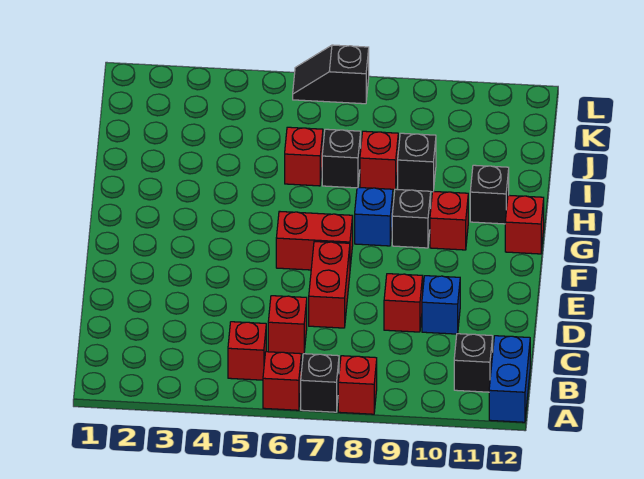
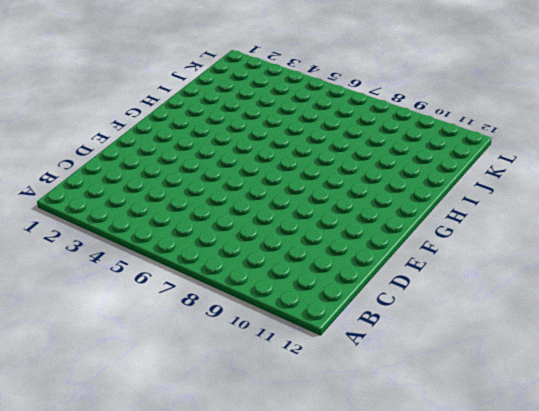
none -> red 1x1 brick [263,352,301,410]
none -> black 1x1 brick [301,354,339,412]
none -> red 1x1 brick [338,356,377,414]

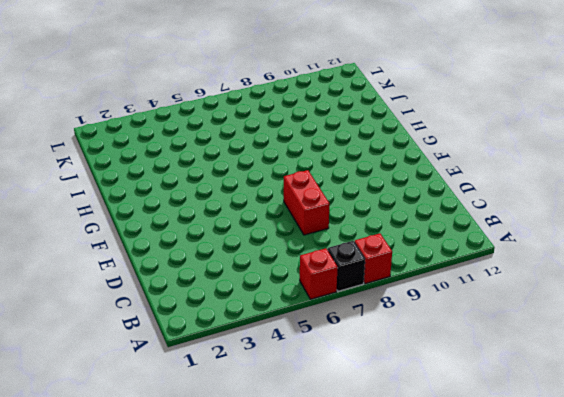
none -> blue 1x2 brick [489,336,530,422]
none -> red 1x1 brick [228,322,266,380]
none -> black 1x1 brick [454,334,493,392]

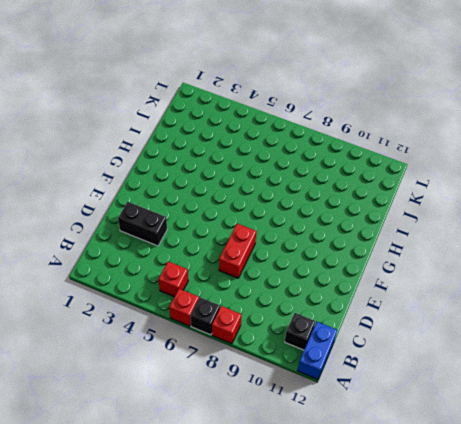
black 1x2 brick [118,202,167,246] -> none
none -> red 1x1 brick [268,296,307,354]
none -> red 1x1 brick [384,274,423,332]
none -> blue 1x1 brick [422,276,460,334]

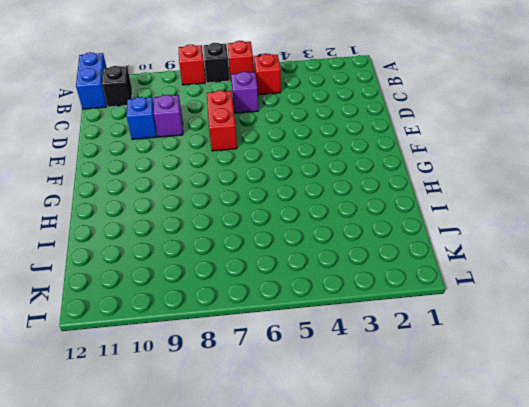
purple 1x1 brick [231,72,258,113] -> red 1x1 brick [268,296,307,354]
purple 1x1 brick [154,95,183,137] -> red 1x1 brick [384,274,423,332]
none -> red 1x2 brick [276,211,353,270]
none -> blue 1x1 brick [355,187,393,246]
none -> black 1x1 brick [392,189,431,248]

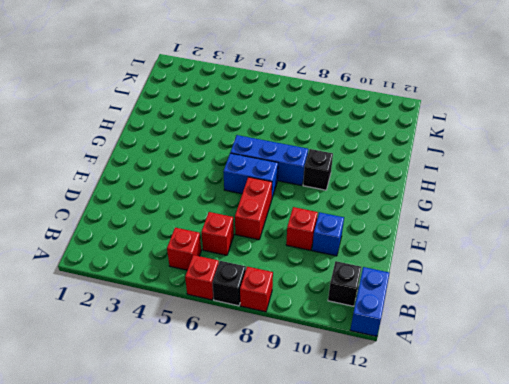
blue 1x2 brick [223,153,278,198] -> red 1x2 brick [276,211,353,270]
blue 1x3 brick [230,135,308,185] -> blue 1x1 brick [355,187,393,246]
none -> red 1x1 brick [430,191,468,250]
none -> red 1x1 brick [505,195,544,254]
none -> black 1x1 brick [470,165,509,224]

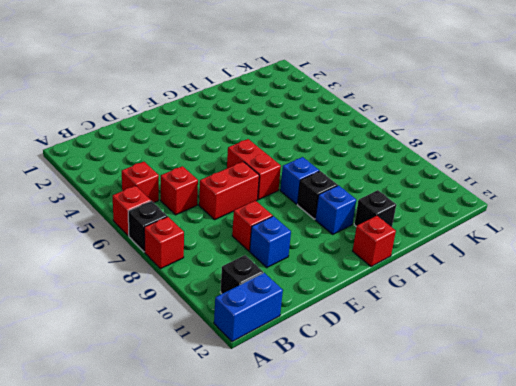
blue 1x1 brick [315,185,356,234] -> red 1x1 brick [430,191,468,250]
none -> red 1x1 brick [285,127,323,186]
none -> black 1x1 brick [322,129,361,188]
none -> red 1x1 brick [360,131,398,190]

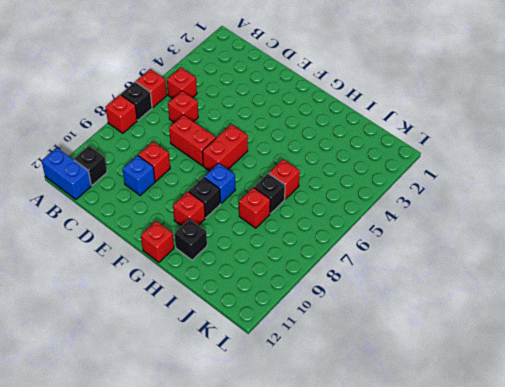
none -> black 1x1 brick [398,133,436,192]
none -> black 1x2 slope [293,45,369,104]

